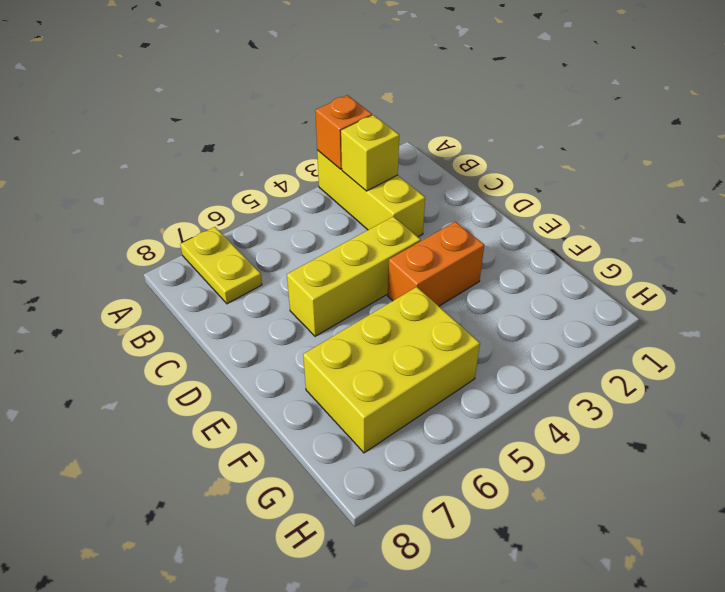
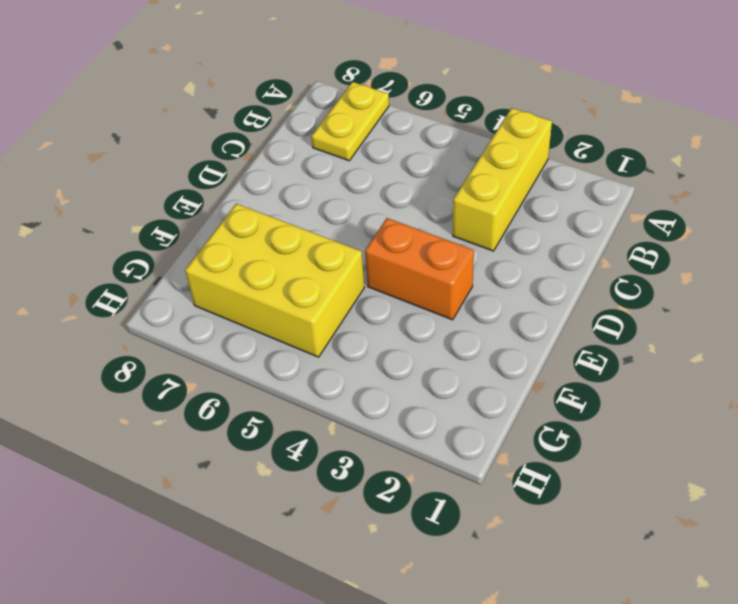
none -> yellow 1x3 brick [287,216,420,336]
none -> orange 1x1 brick [315,95,372,169]

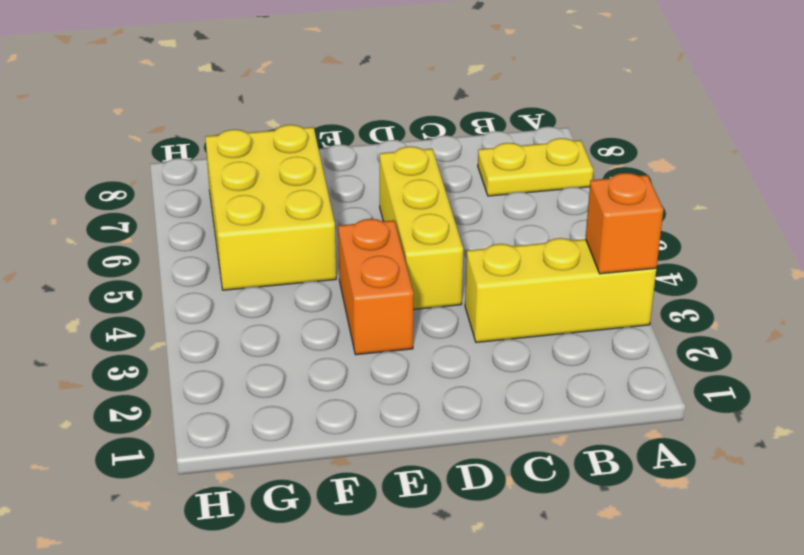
none -> yellow 1x1 brick [341,115,399,191]

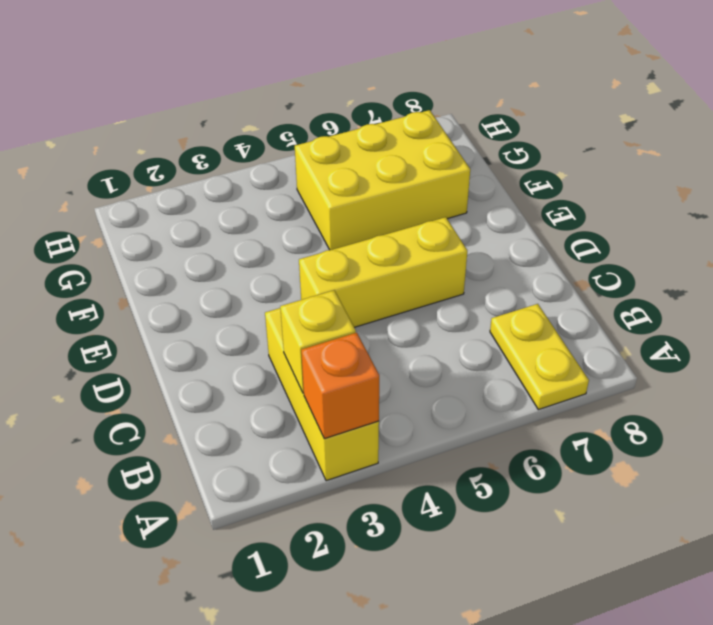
none -> orange 1x2 brick [388,222,484,306]

